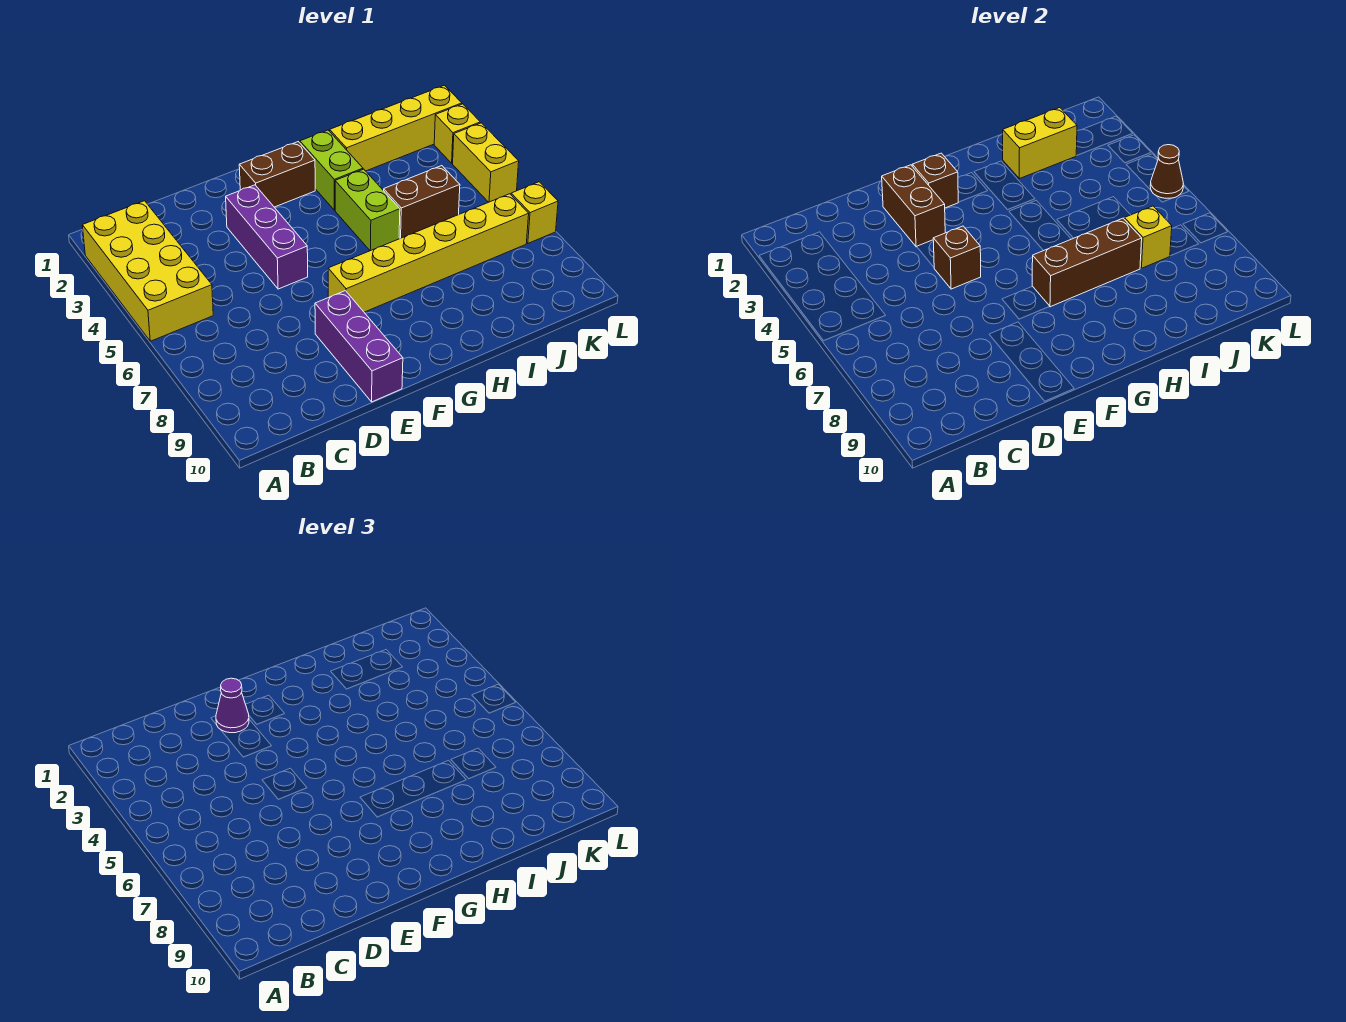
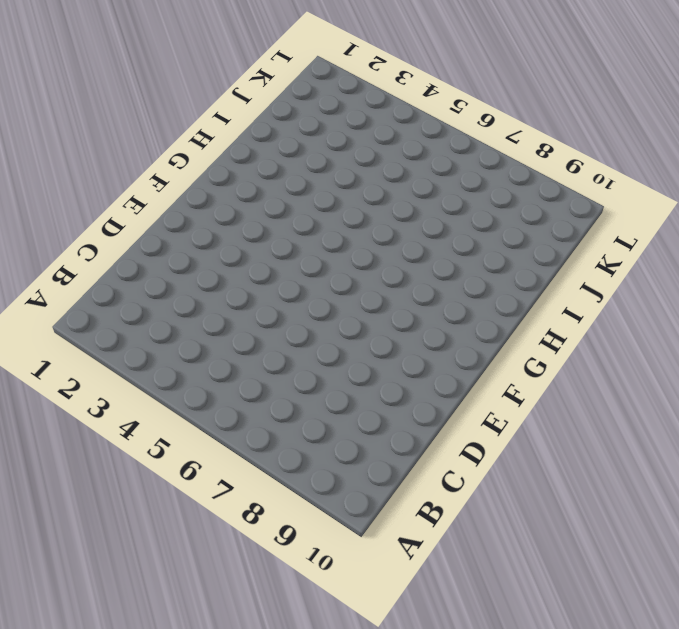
none -> yellow 2x4 brick [82,201,213,341]
none -> purple 1x3 brick [226,185,308,289]
none -> purple 1x3 brick [315,291,403,402]

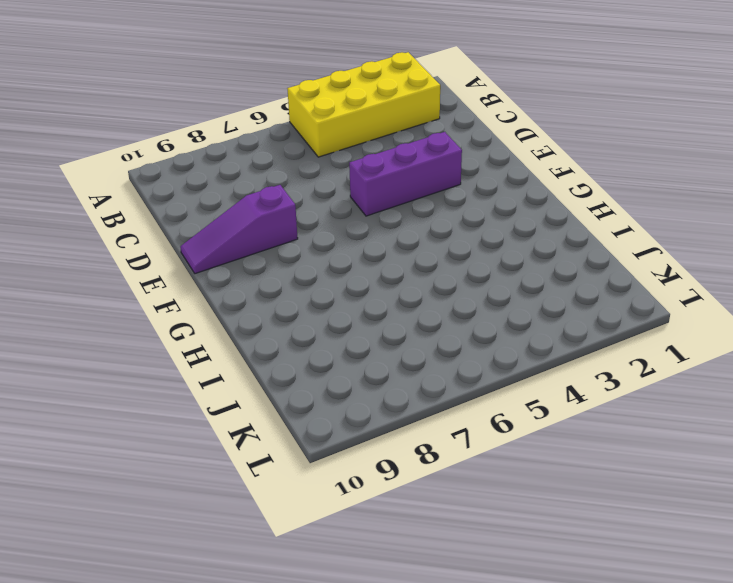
purple 1x3 slope [180,185,298,274] -> purple 1x3 brick [315,291,403,402]
none -> brown 1x2 brick [239,142,315,207]
none -> yellow 1x6 brick [328,194,529,312]
none -> lime 1x2 brick [300,130,363,210]

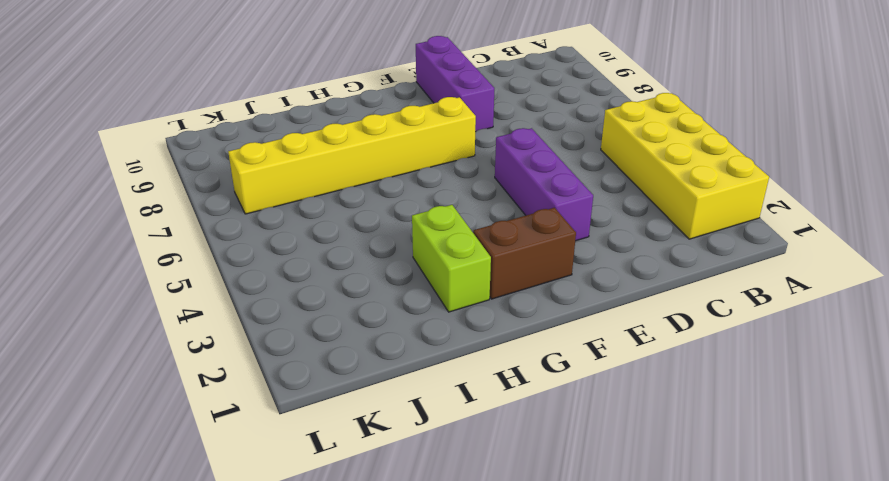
none -> lime 1x2 brick [335,169,400,251]
none -> yellow 1x4 brick [330,85,462,171]
none -> brown 1x2 brick [384,166,460,238]

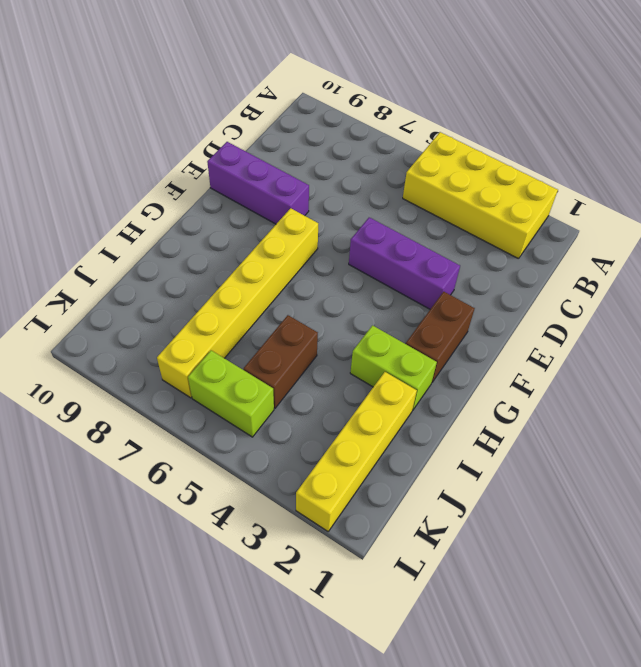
lime 1x2 brick [188,350,274,437] -> lime 1x2 brick moved to [335,169,400,251]
none -> yellow 1x1 brick [434,104,480,163]
none -> yellow 1x2 brick [453,123,519,202]
none -> yellow 1x1 brick [511,182,558,243]

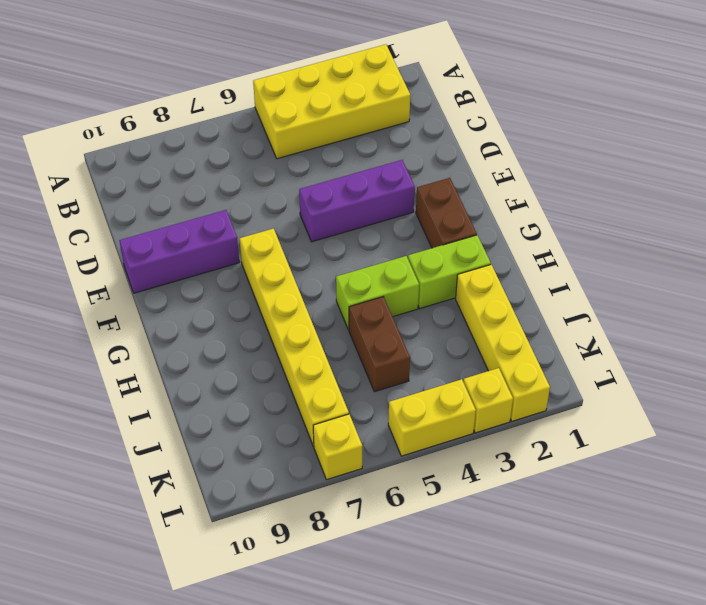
none -> brown 1x2 brick [882,165,945,247]
none -> brown 1x1 brick [933,226,981,289]
none -> brown 1x1 brick [912,153,958,208]

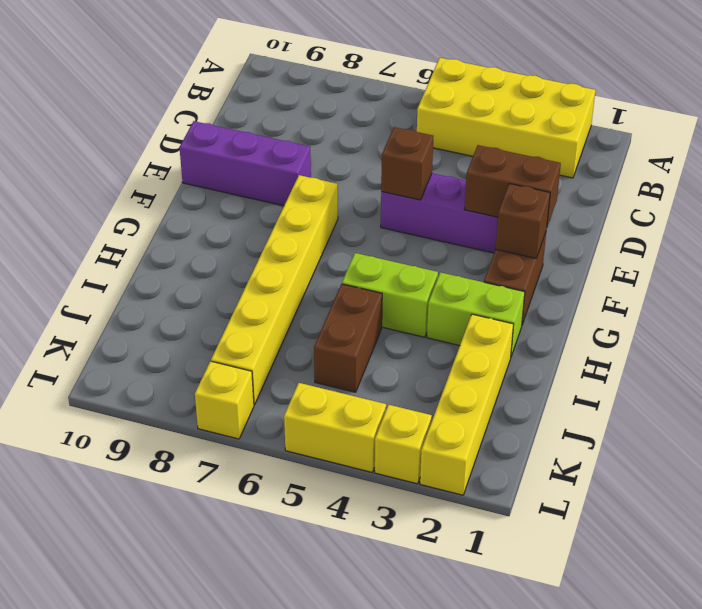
none -> brown 1x3 brick [1032,218,1142,307]
none -> yellow 1x2 brick [1003,108,1077,179]
none -> yellow 1x1 brick [1124,206,1172,268]

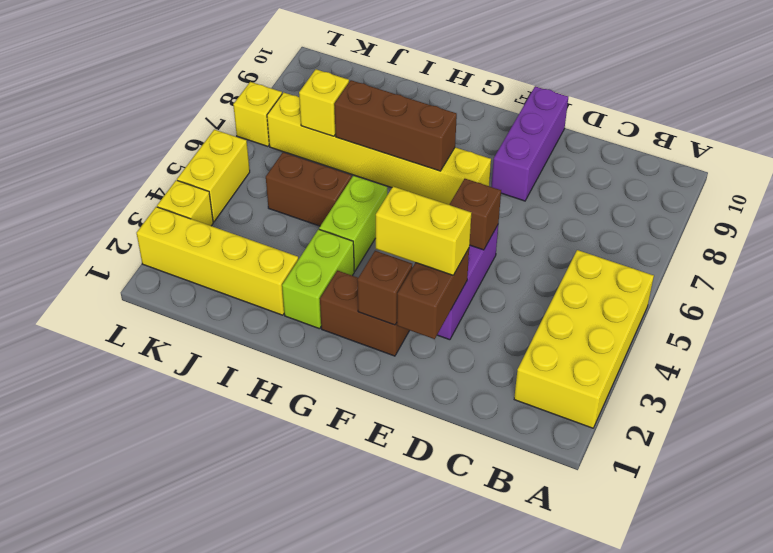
yellow 1x2 brick [376,187,471,275] -> yellow 1x2 brick moved to [1003,108,1077,179]
none -> brown 1x1 cone [1150,145,1183,198]
none -> purple 1x1 cone [216,678,249,733]

